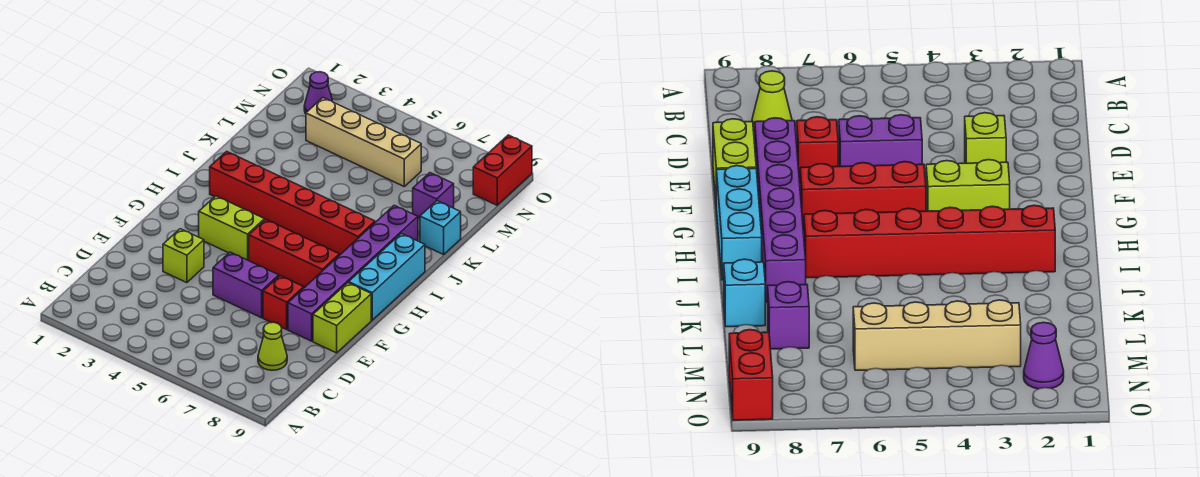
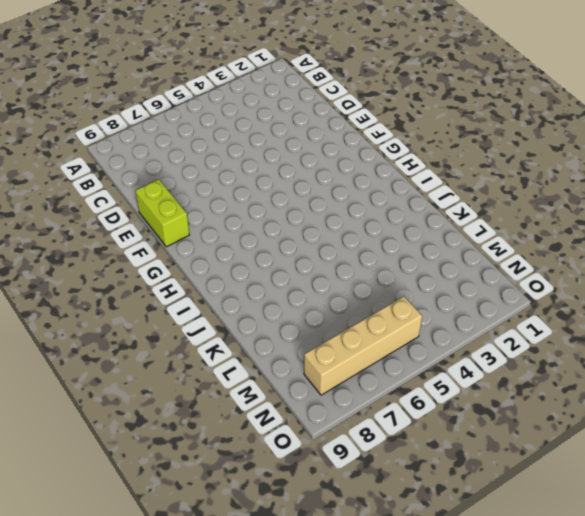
tan 1x4 brick [304,296,422,395] -> tan 1x4 brick moved to [306,98,421,186]
none -> lime 1x1 cone [258,322,287,370]
none -> lime 1x1 brick [163,229,204,283]
none -> purple 1x2 brick [213,252,279,318]

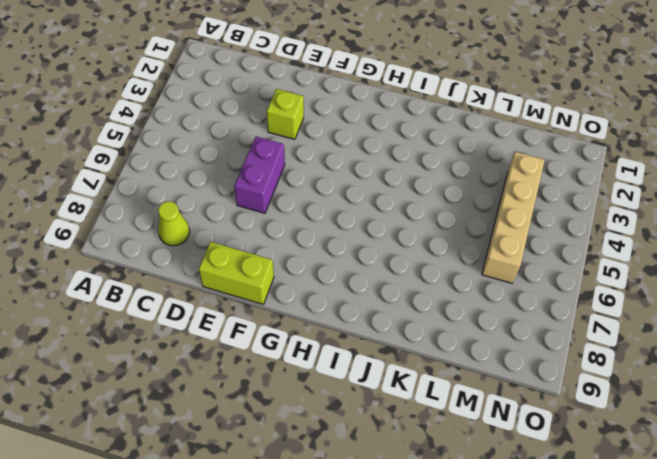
none -> red 1x1 brick [263,276,304,329]
none -> purple 1x6 brick [288,205,418,341]
none -> lime 1x2 brick [199,196,265,261]

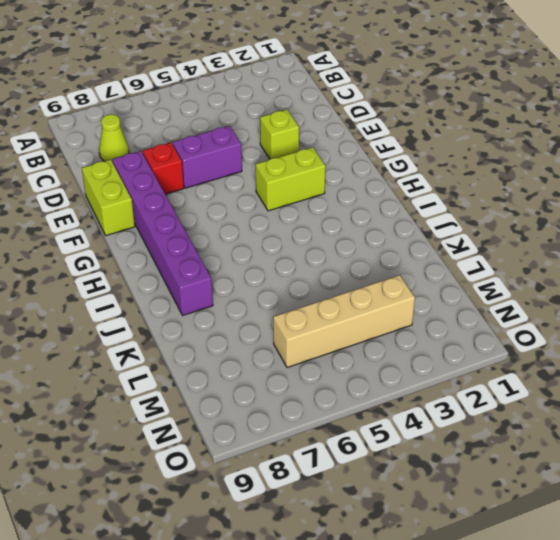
none -> red 1x3 brick [249,219,339,288]
none -> cyan 1x3 brick [349,233,425,320]
none -> red 1x6 brick [210,151,375,255]

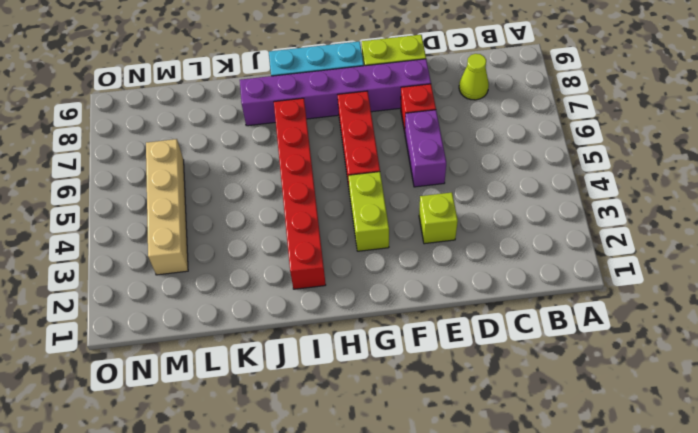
none -> cyan 1x1 brick [420,201,461,255]
none -> purple 1x1 brick [413,173,454,219]
none -> purple 1x1 cone [304,72,333,114]

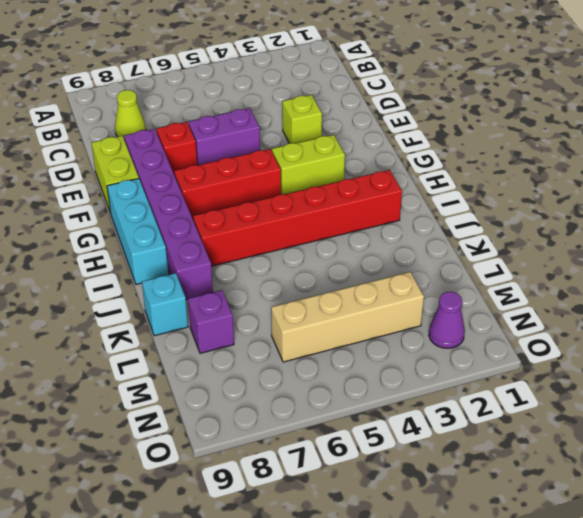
none -> red 1x2 brick [473,135,532,205]

